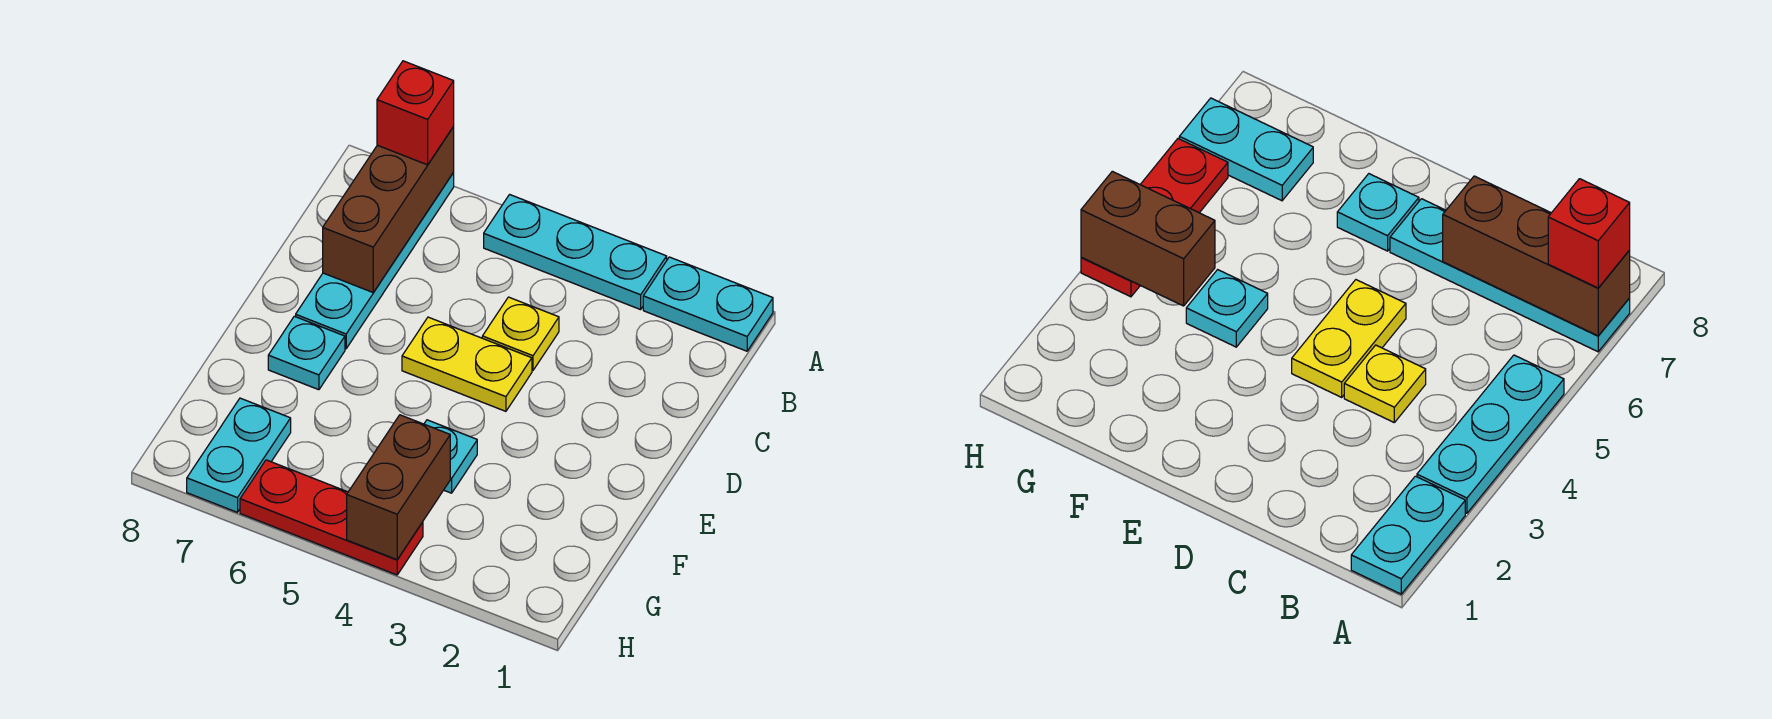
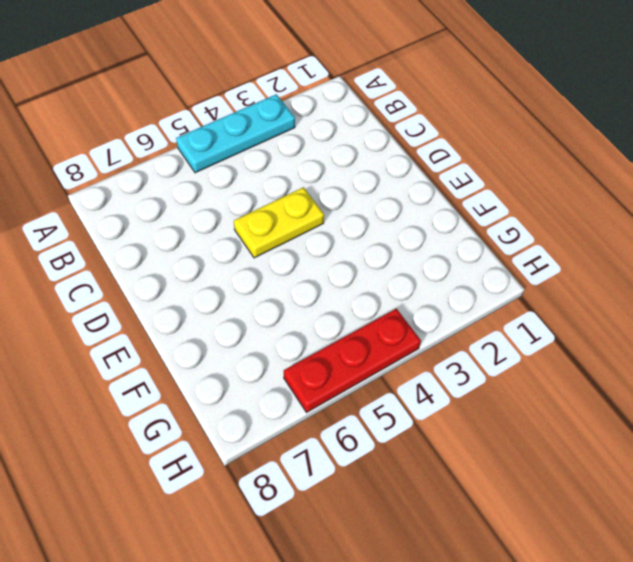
none -> cyan 1x2 plate [643,257,773,351]
none -> cyan 1x4 plate [296,173,454,349]
none -> yellow 1x1 plate [482,297,559,370]

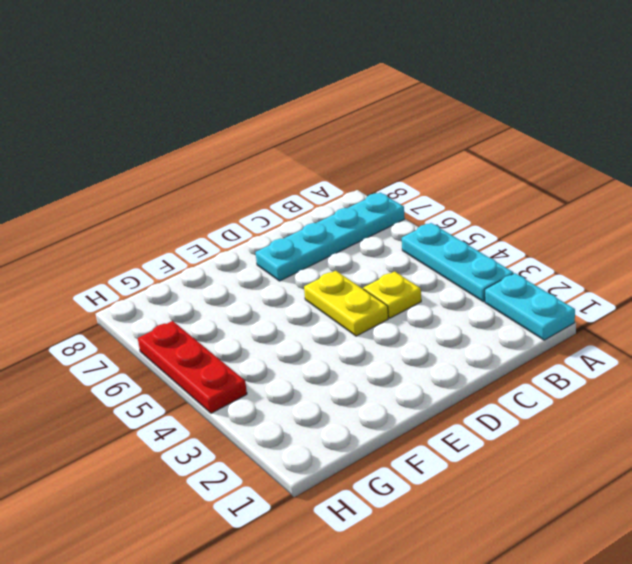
none -> cyan 1x1 plate [268,316,345,390]
none -> cyan 1x1 plate [424,420,477,493]
none -> cyan 1x2 plate [187,398,291,512]

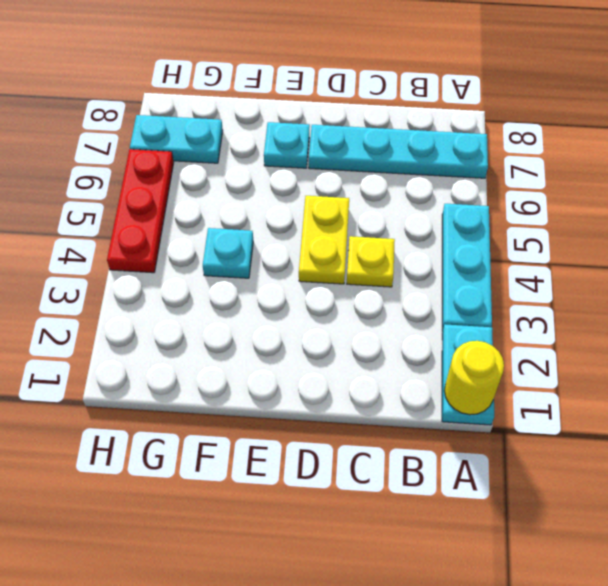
yellow 1x1 round brick [444,341,504,415] -> none
none -> brown 1x3 brick [323,127,454,292]
none -> brown 1x2 brick [347,415,450,560]
none -> red 1x1 brick [377,61,454,165]

